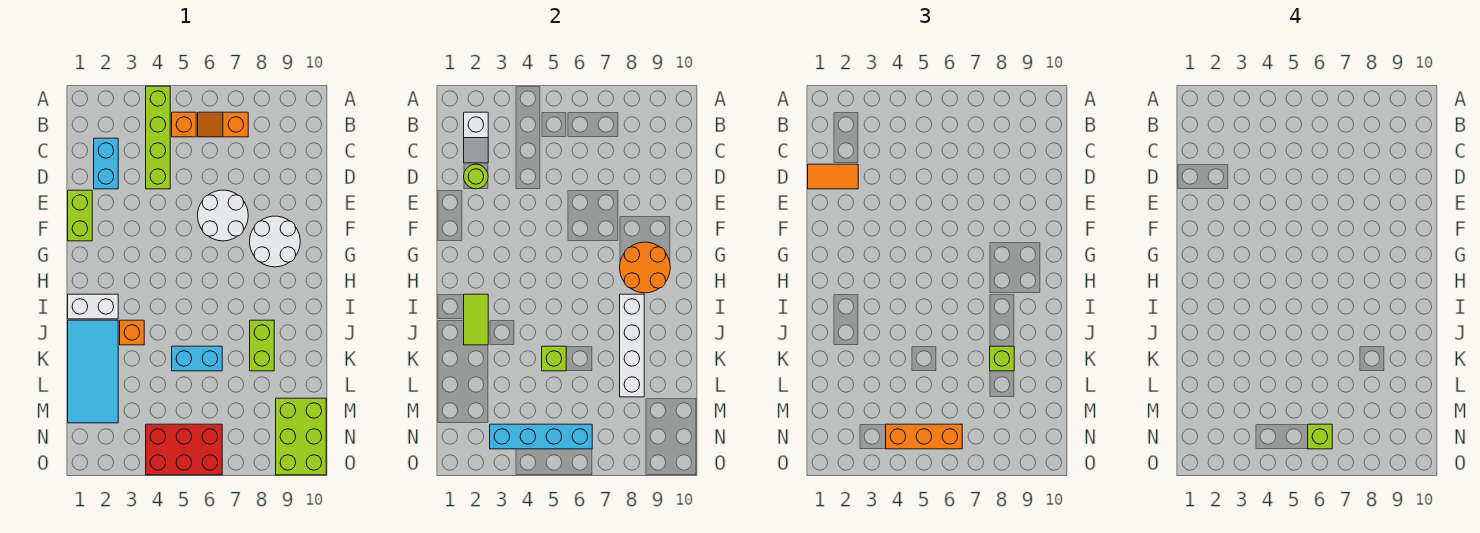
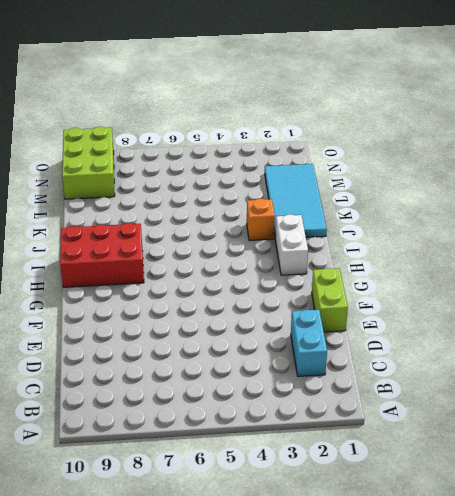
white 1x2 brick [275,214,308,275] -> white 1x2 brick turned to [68,294,118,319]
red 2x3 brick [60,223,144,287] -> red 2x3 brick moved to [146,424,222,475]
none -> lime 1x4 brick [146,86,170,189]
none -> orange 1x1 brick [172,112,196,137]
none -> orange 1x2 slope [198,112,248,137]

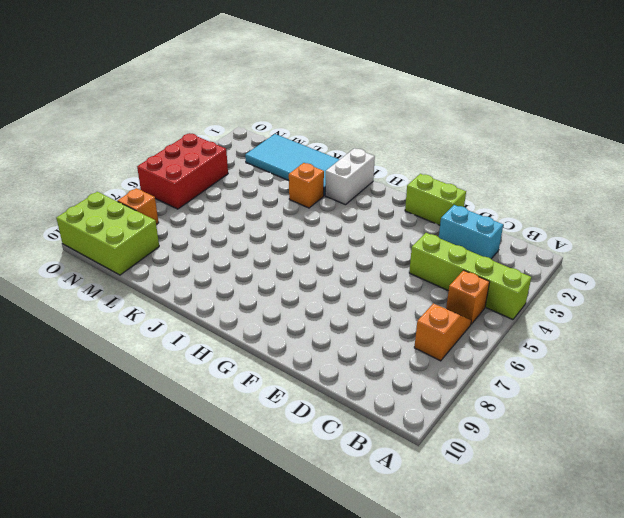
orange 1x1 brick [118,188,159,224] -> none
none -> white 2x2 round brick [198,190,248,241]
none -> white 2x2 round brick [250,216,300,267]
none -> lime 1x2 brick [250,320,274,371]

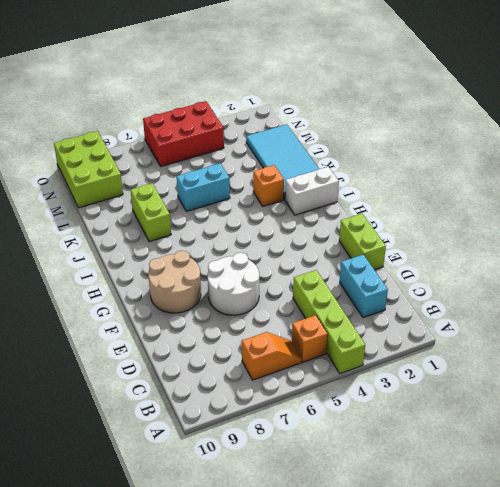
tan 2x2 round brick [148,251,201,313] -> white 2x2 round brick [250,216,300,267]
none -> white 1x2 slope [464,112,488,163]
none -> lime 1x1 round brick [464,164,488,189]
none -> orange 2x2 round brick [620,242,670,293]

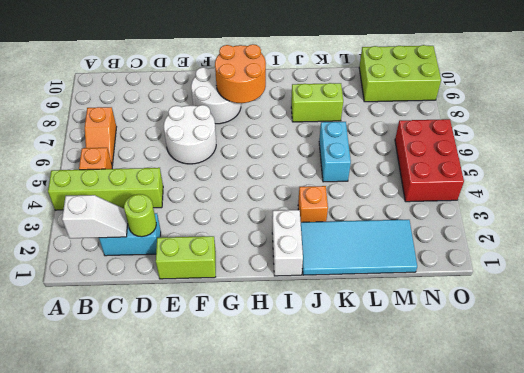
none -> lime 1x2 tile [464,294,488,345]
none -> white 1x4 brick [620,294,644,397]
none -> lime 1x1 brick [542,346,566,371]

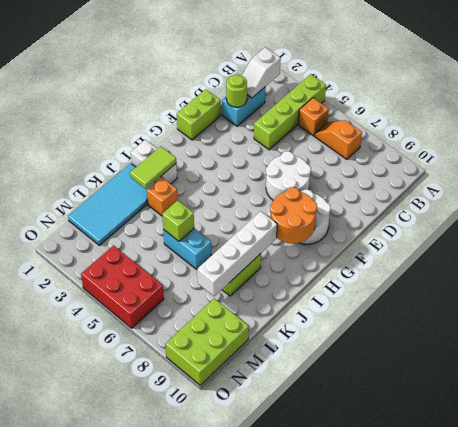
none -> cyan 1x4 brick [490,424,592,449]
none -> orange 1x2 tile [808,164,858,189]
none -> lime 1x1 brick [990,346,1014,371]

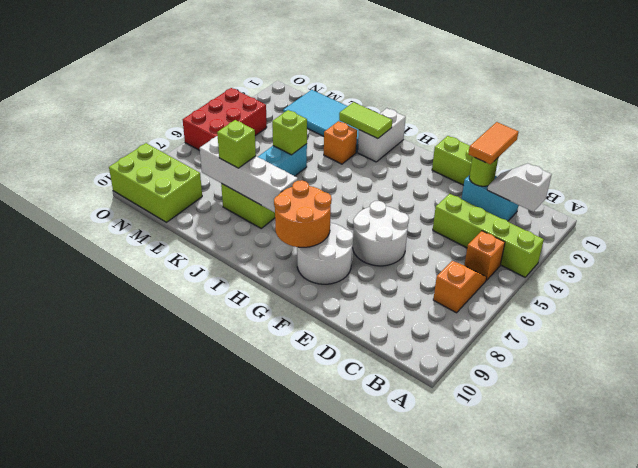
none -> cyan 1x4 brick [490,424,592,449]
none -> orange 1x3 brick [886,424,962,449]
none -> lime 1x1 brick [1308,424,1332,449]

